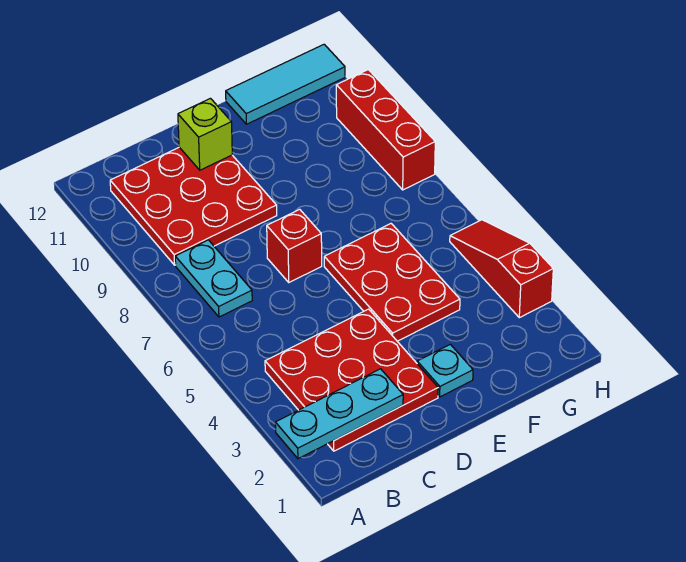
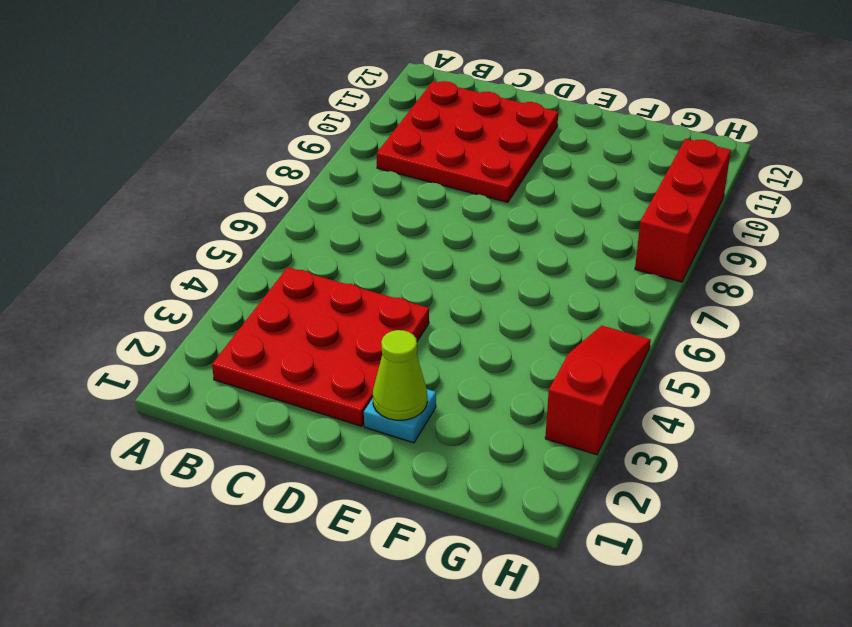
lime 1x1 cone [373,330,427,420] -> none
none -> cyan 1x2 plate [175,240,252,317]
none -> red 1x1 brick [267,209,322,282]

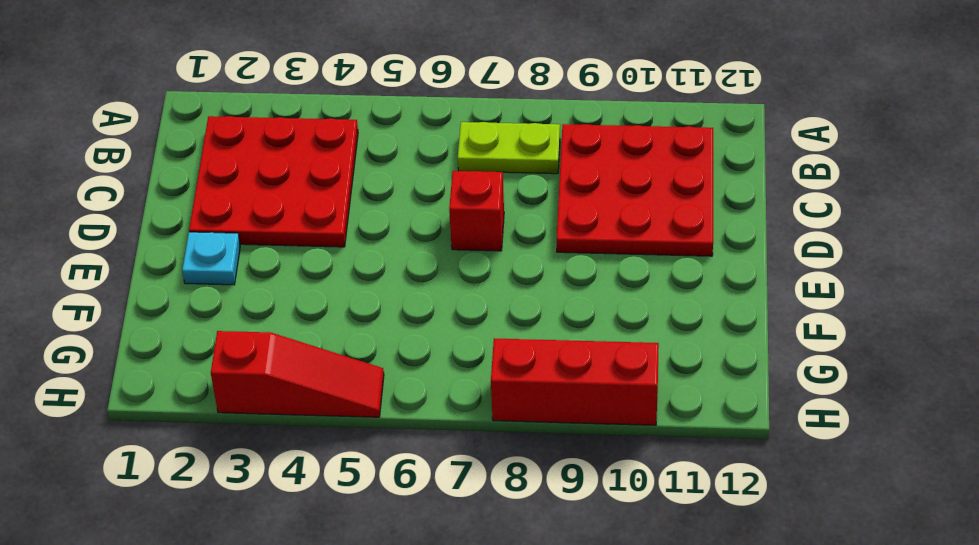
lime 1x2 plate [458,122,560,174] -> cyan 1x2 plate [175,240,252,317]
none -> red 2x3 plate [324,224,460,341]
none -> cyan 1x3 tile [226,44,345,124]

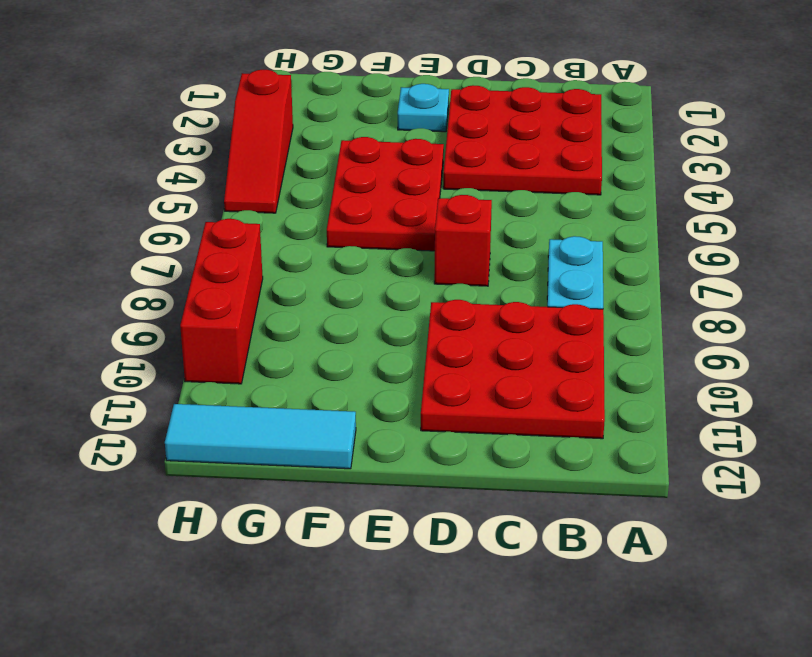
none -> cyan 1x3 plate [275,369,403,459]
none -> lime 1x1 brick [178,98,232,170]

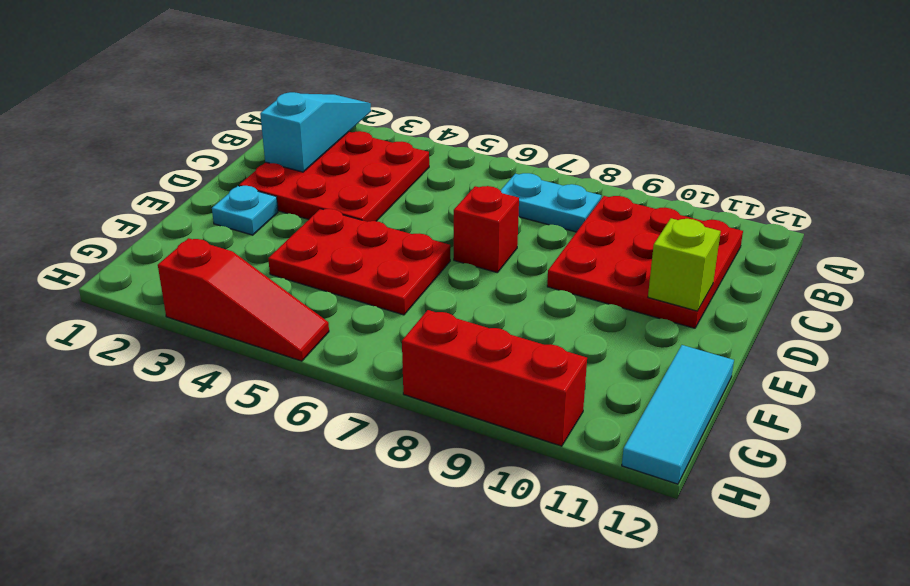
cyan 1x3 slope [260,92,371,172] -> cyan 1x3 plate [275,369,403,459]

